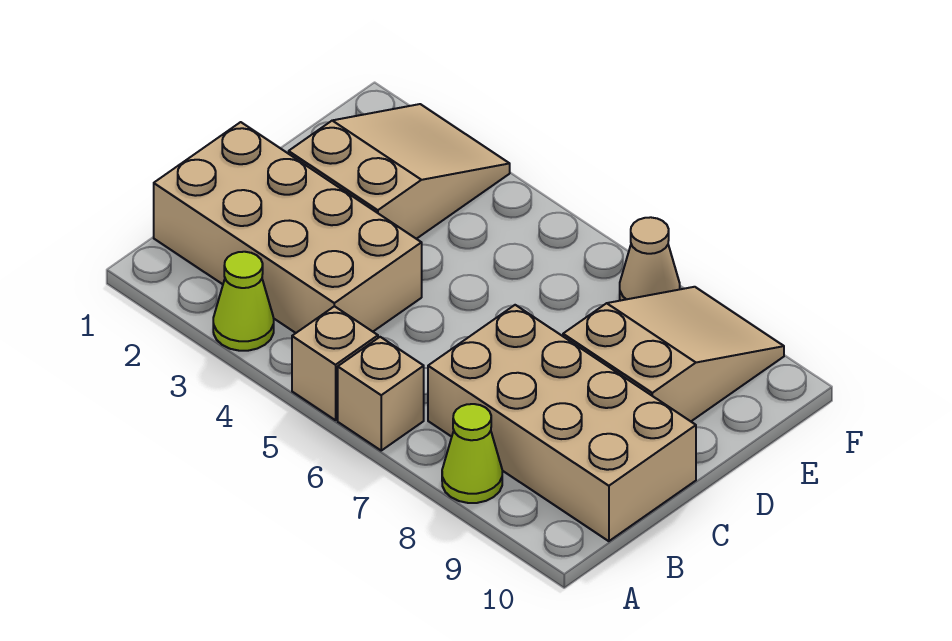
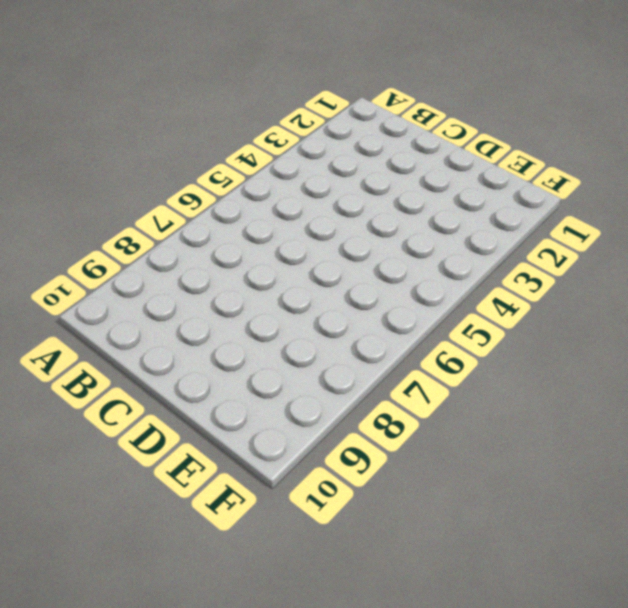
none -> lime 1x1 cone [213,252,274,351]
none -> tan 1x1 brick [292,306,378,420]

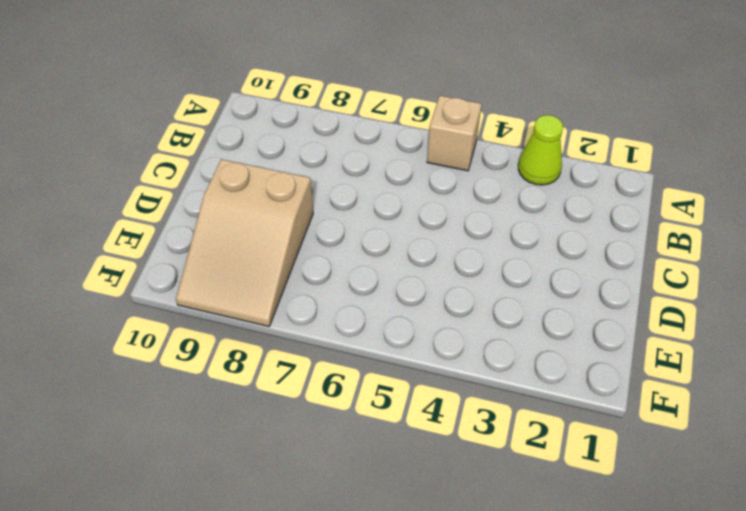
none -> tan 1x1 brick [338,337,424,450]
none -> lime 1x1 cone [442,404,502,503]

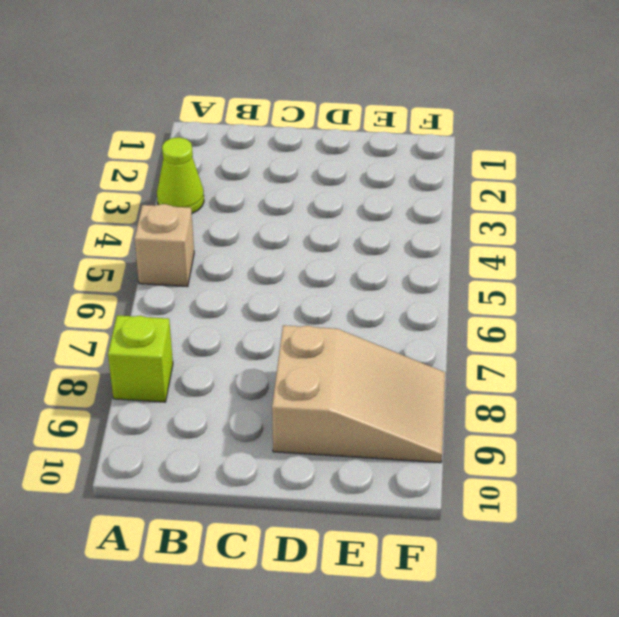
lime 1x1 brick [108,315,173,402] -> lime 1x1 cone [442,404,502,503]
none -> tan 1x1 brick [338,337,424,450]
none -> tan 2x4 brick [154,122,422,333]

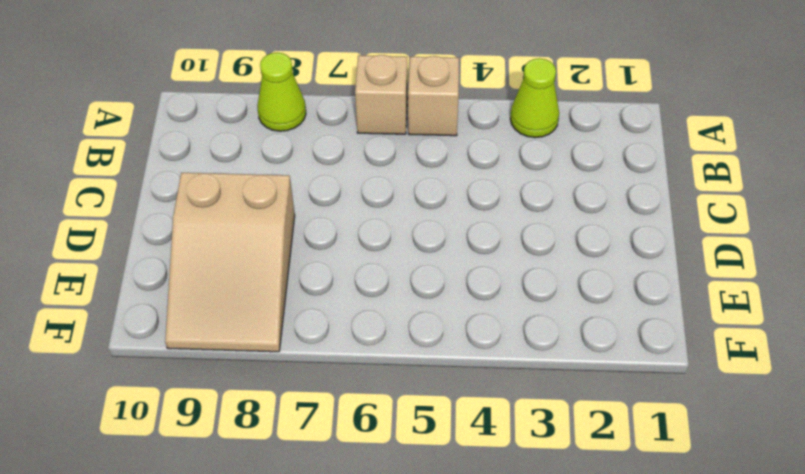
none -> tan 2x4 brick [154,122,422,333]
none -> tan 2x4 brick [428,305,696,541]

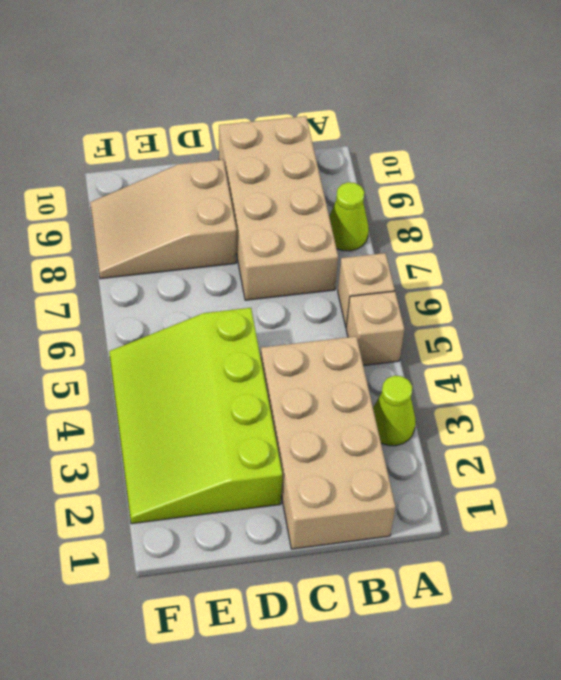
lime 3x4 slope [109,308,282,524] -> tan 2x3 slope [288,104,510,239]
none -> tan 1x1 cone [620,217,680,301]

